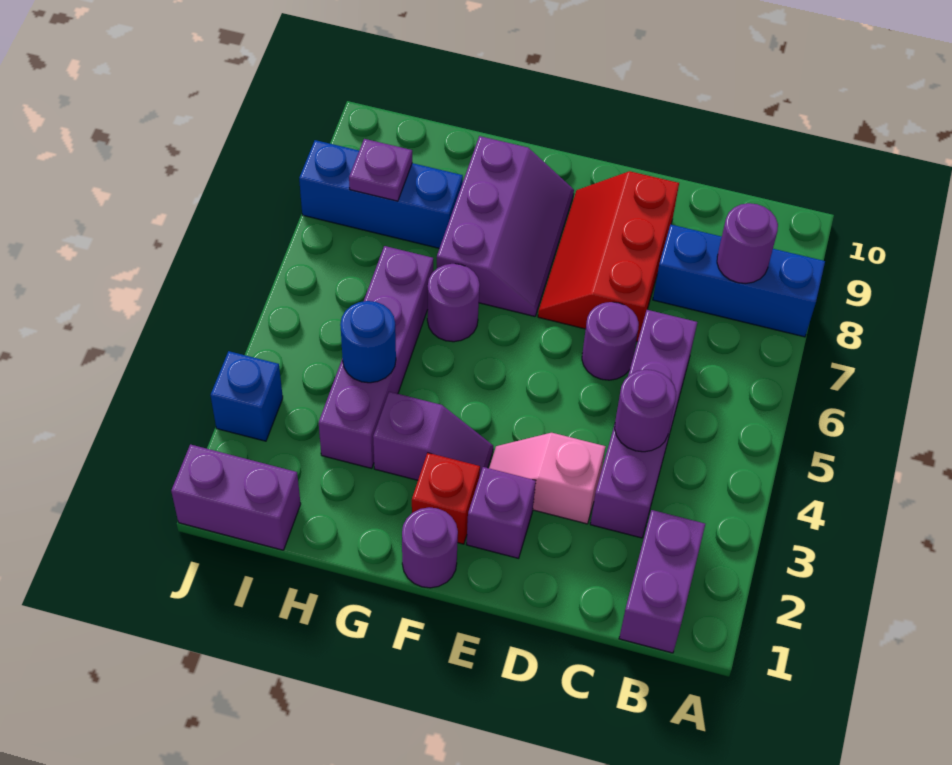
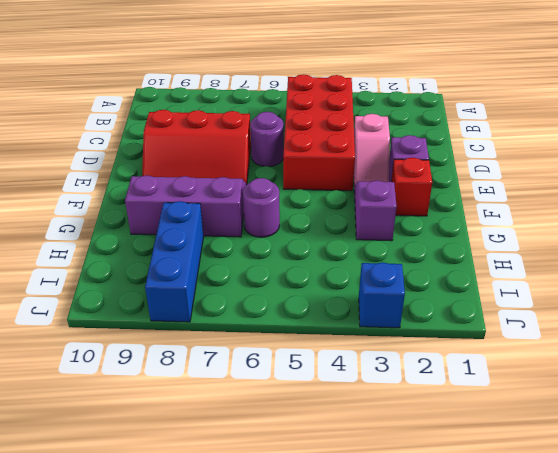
red 2x4 brick [283,74,355,191] -> purple 1x4 brick [590,310,697,538]
none -> blue 1x3 brick [653,225,825,337]
none -> purple 1x2 brick [619,510,705,653]
none -> purple 1x1 round brick [402,507,458,588]

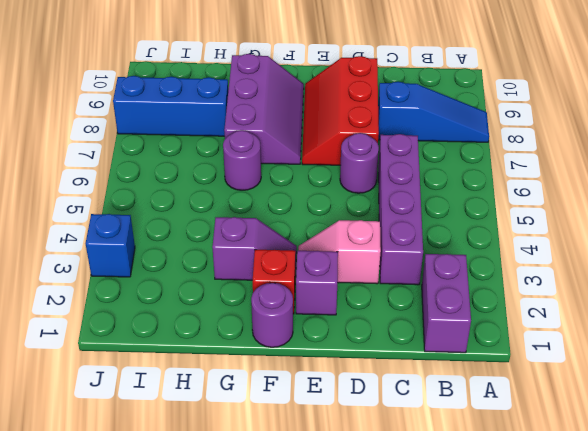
blue 1x3 slope [378,82,489,142] -> blue 1x3 brick [653,225,825,337]
none -> purple 1x4 brick [319,246,433,468]
none -> purple 1x2 brick [171,444,301,550]
none -> purple 1x1 round brick [717,203,778,284]

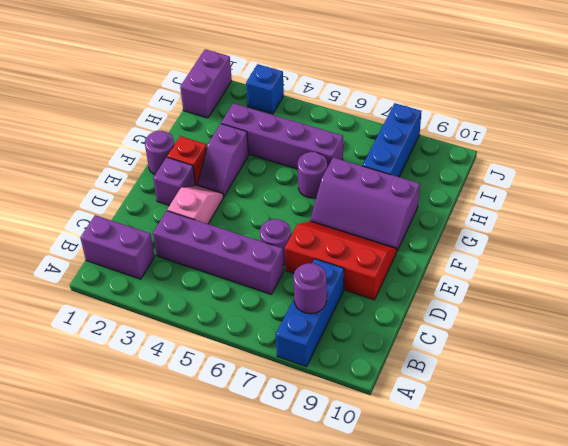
none -> purple 1x1 round brick [615,370,676,452]
none -> blue 1x1 round brick [340,301,396,383]
none -> purple 1x1 plate [349,139,412,201]

